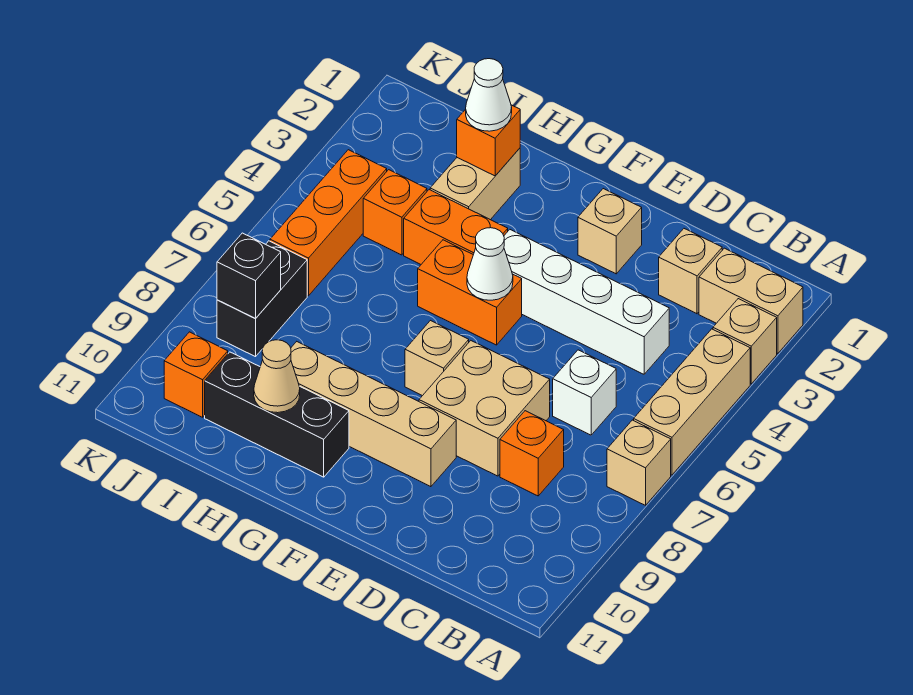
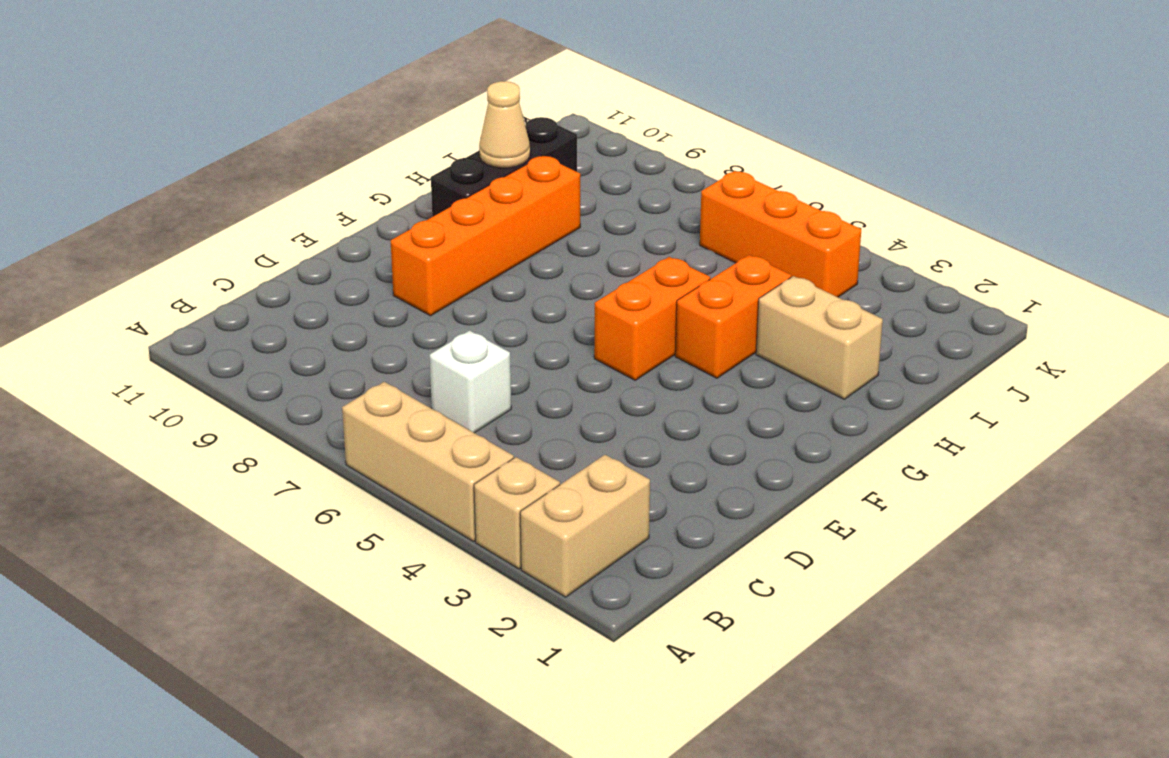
orange 1x4 brick [391,156,580,316] -> tan 1x4 brick [291,342,456,487]
none -> tan 1x1 brick [607,420,671,505]
none -> tan 1x1 brick [659,229,722,314]
none -> white 1x4 brick [504,230,669,374]

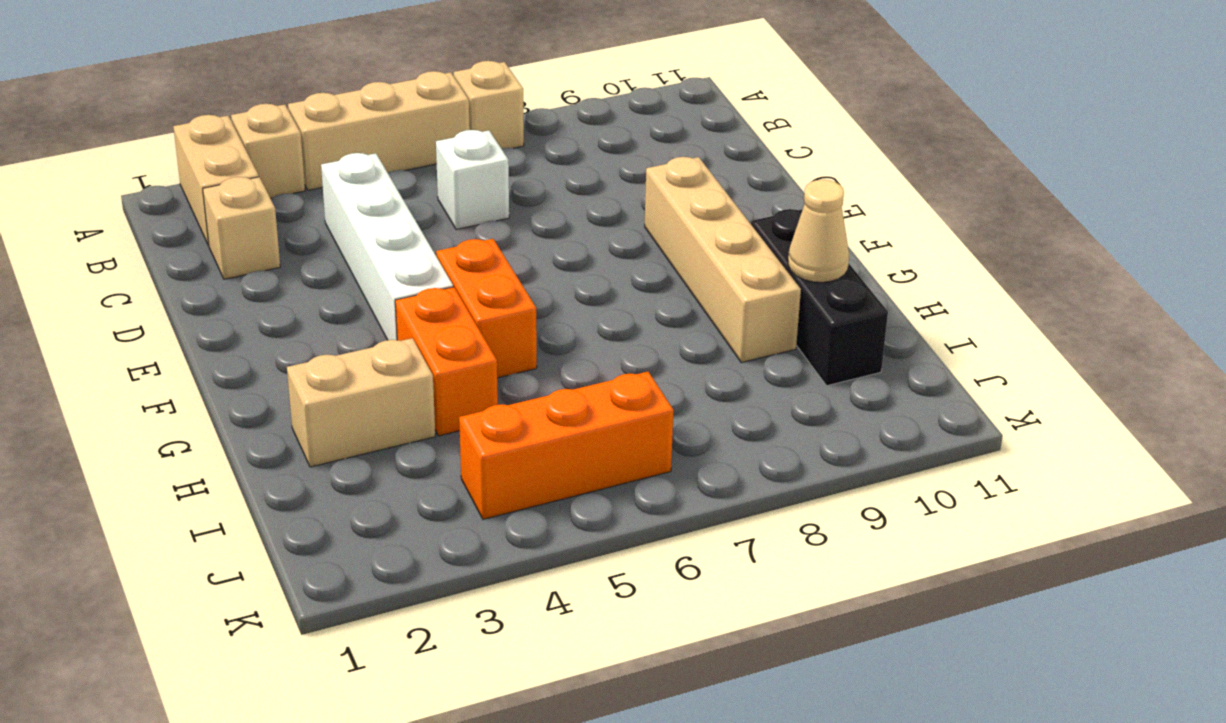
none -> orange 1x1 brick [500,411,564,496]
none -> tan 2x2 brick [419,341,550,476]
none -> tan 1x1 brick [578,189,642,274]

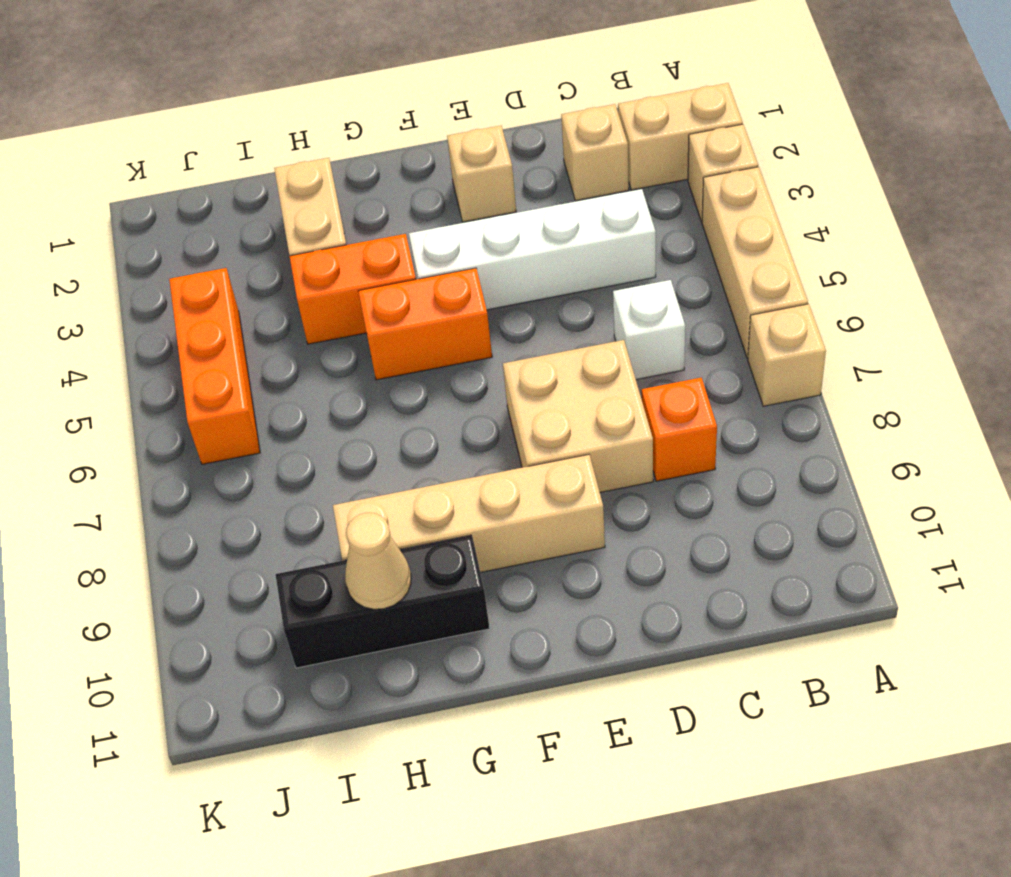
none -> tan 1x1 brick [405,321,469,396]
none -> orange 1x1 brick [363,170,427,255]
none -> black 1x2 brick [217,241,307,357]

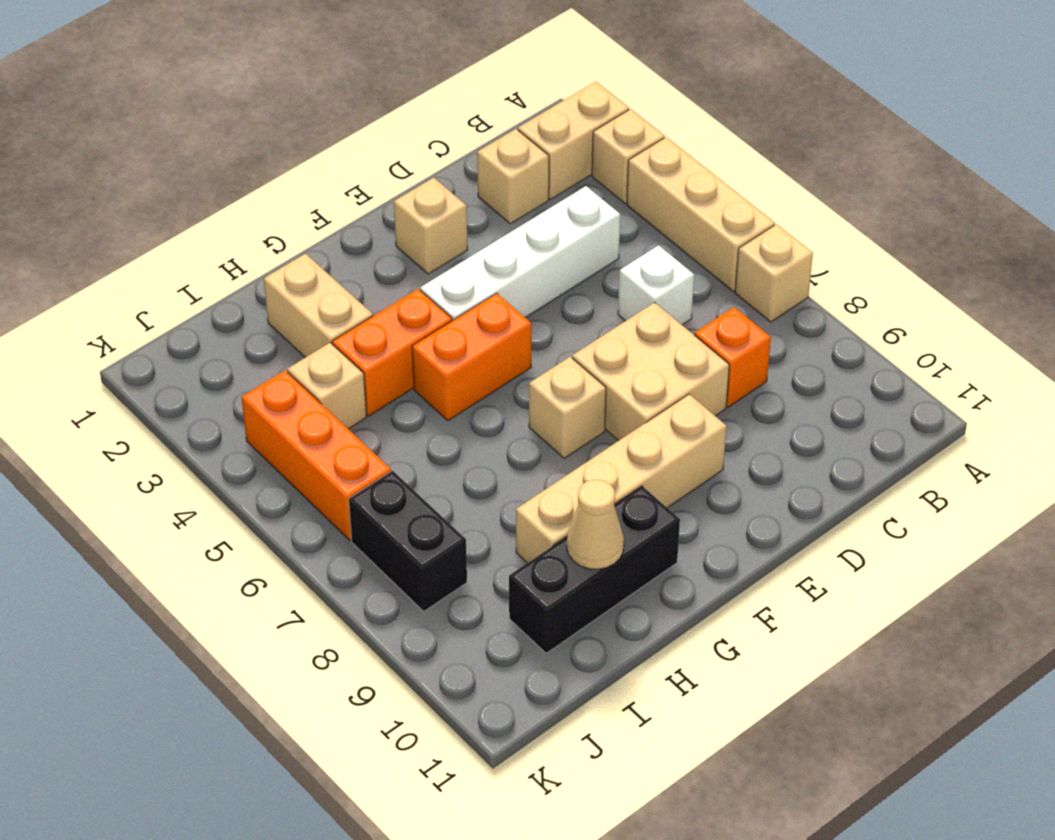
tan 1x1 brick [287,343,366,429] -> orange 1x1 brick [363,170,427,255]
none -> orange 1x1 brick [164,332,228,417]
none -> white 1x1 cone [467,228,513,300]
none -> orange 1x1 brick [457,105,520,176]

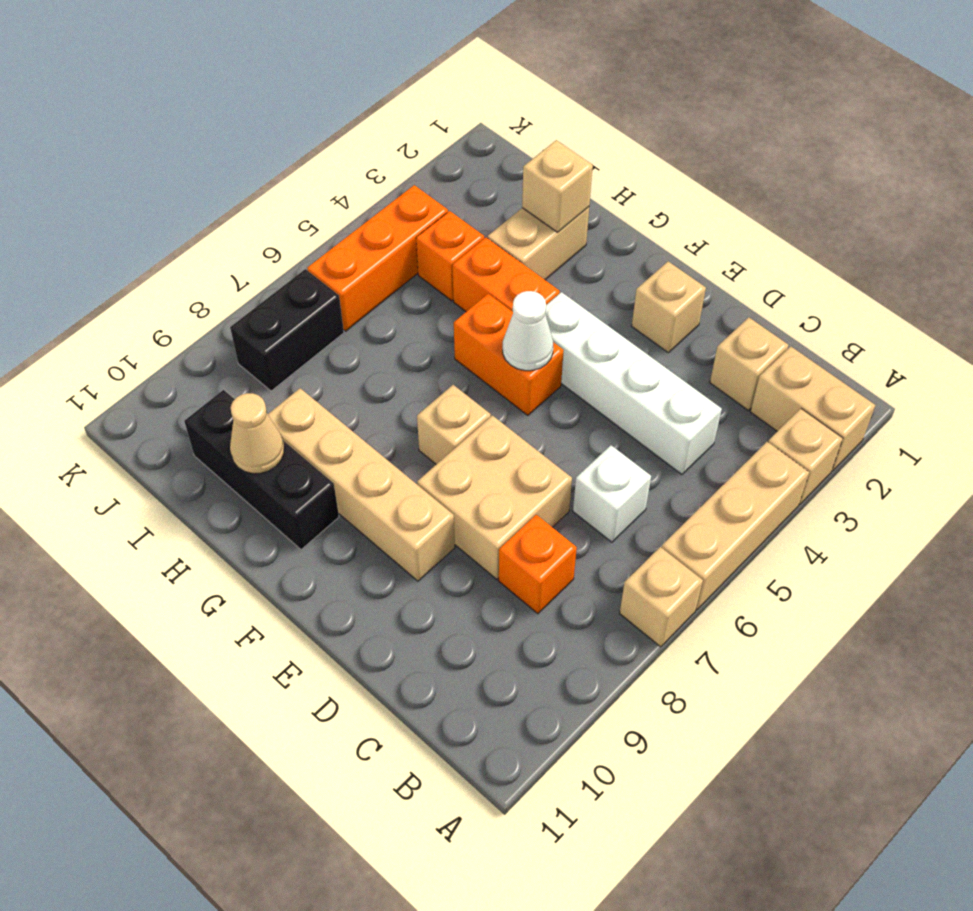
tan 1x1 brick [522,140,593,232] -> orange 1x1 brick [457,105,520,176]
none -> orange 1x1 brick [164,332,228,417]
none -> black 1x1 brick [217,233,281,319]
none -> white 1x1 cone [466,59,512,131]

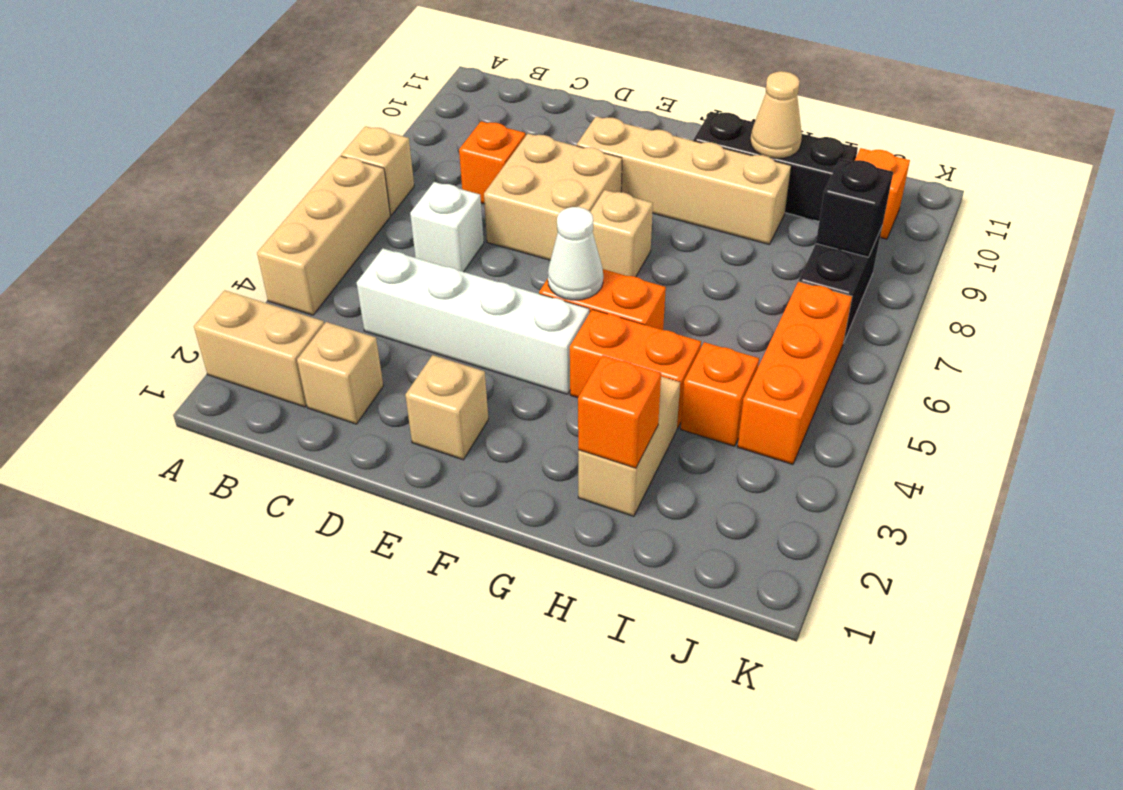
none -> tan 1x1 brick [713,299,777,384]
none -> white 1x1 cone [466,59,512,131]

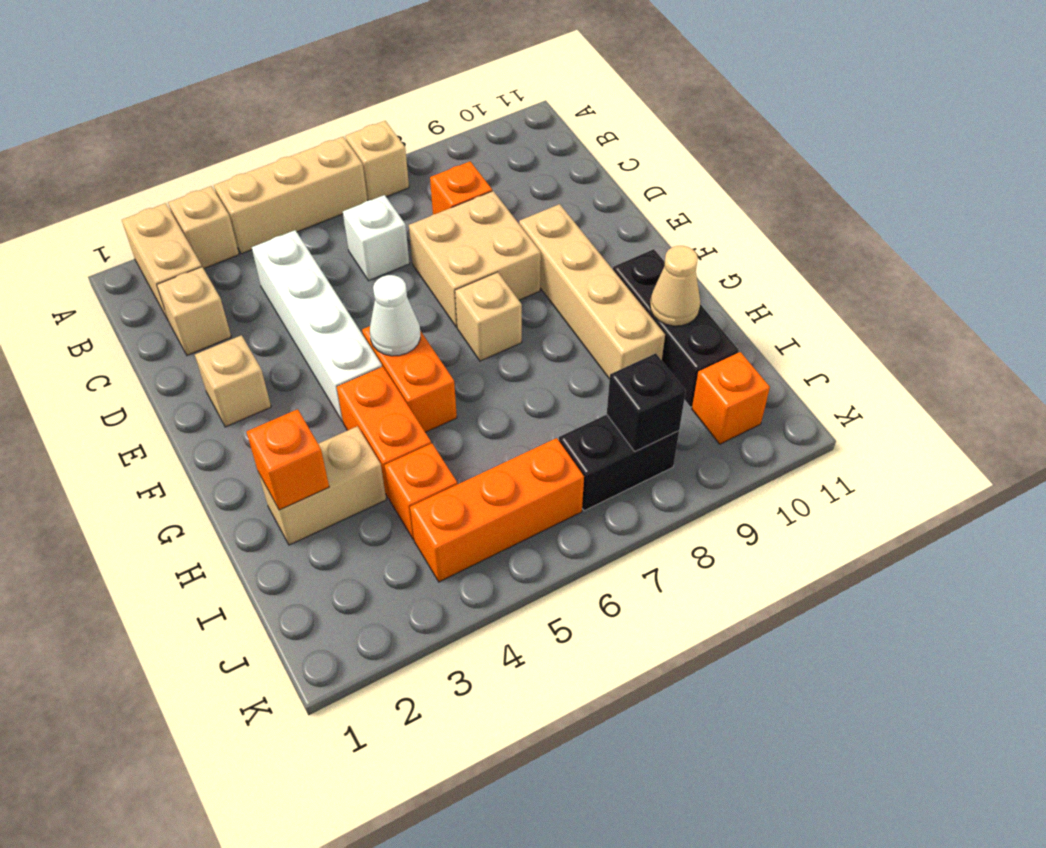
none -> white 1x1 cone [466,59,512,131]

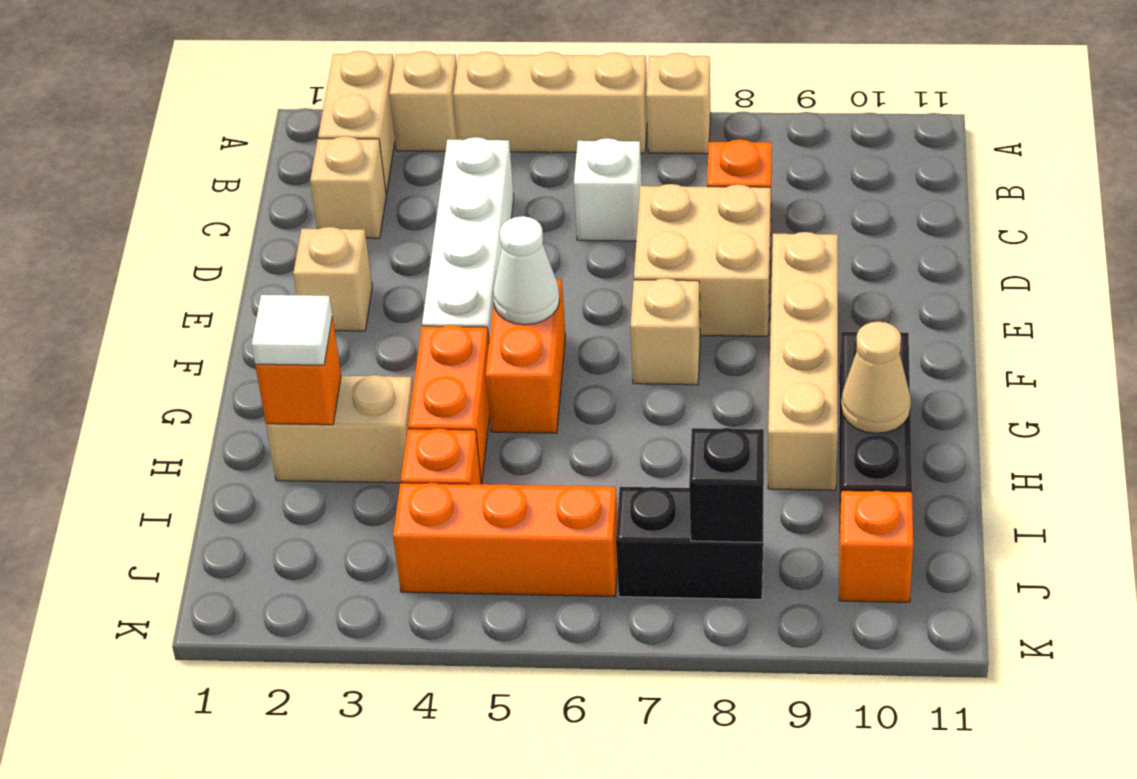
white 1x1 tile [252,295,332,365] -> white 1x1 cone [466,59,512,131]

